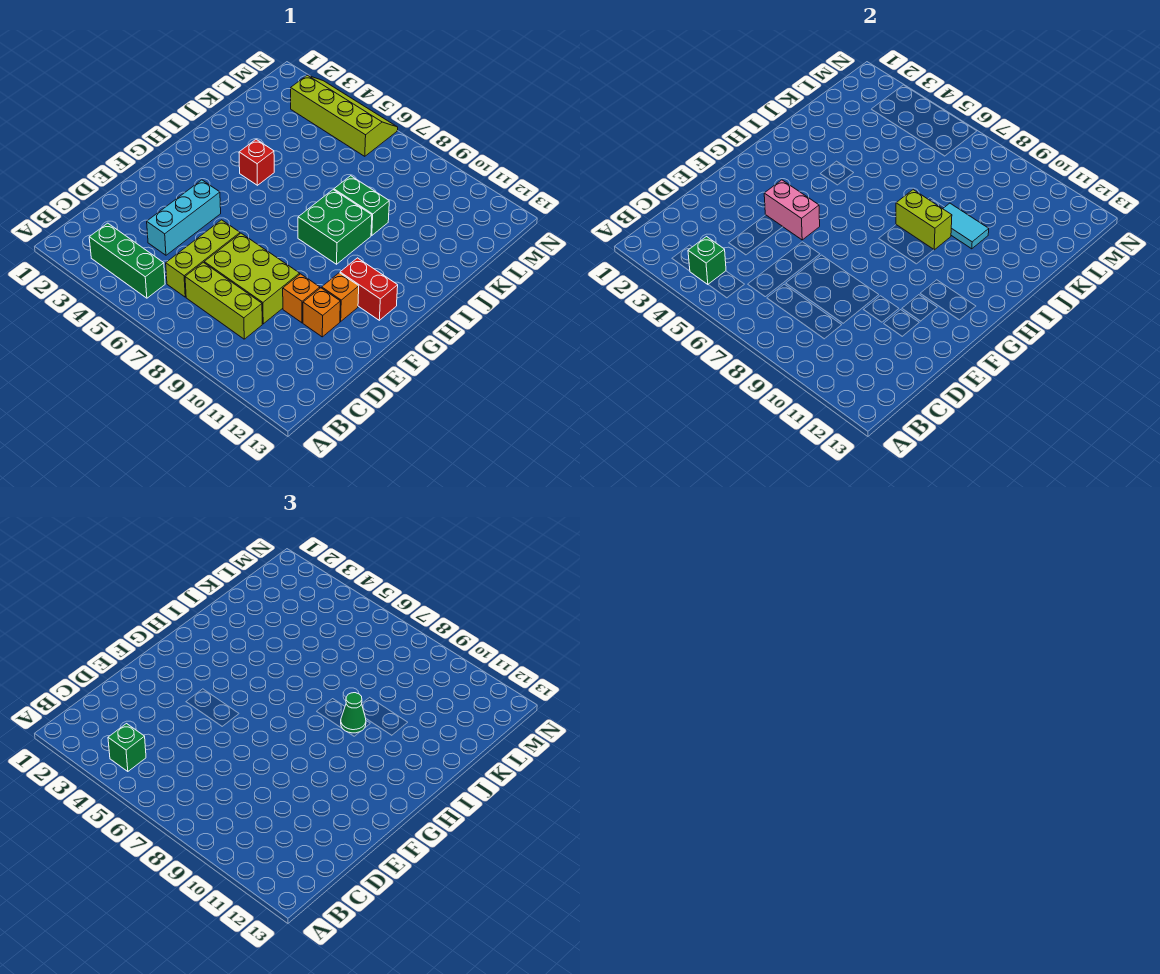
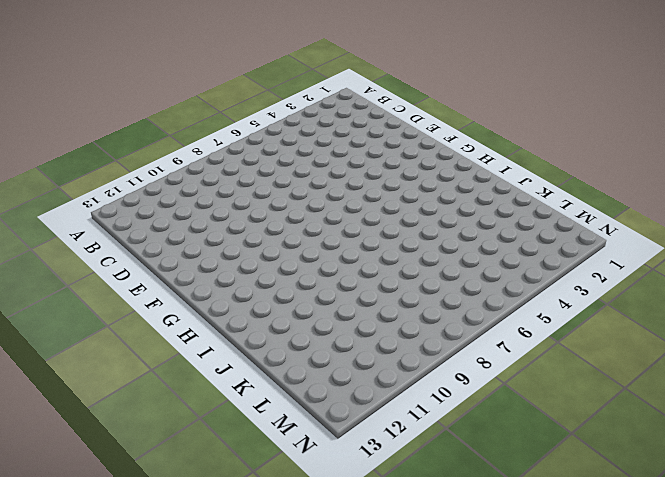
none -> green 1x3 brick [89,223,165,298]
none -> lime 1x3 brick [166,220,240,297]
none -> lime 1x3 brick [185,262,262,339]

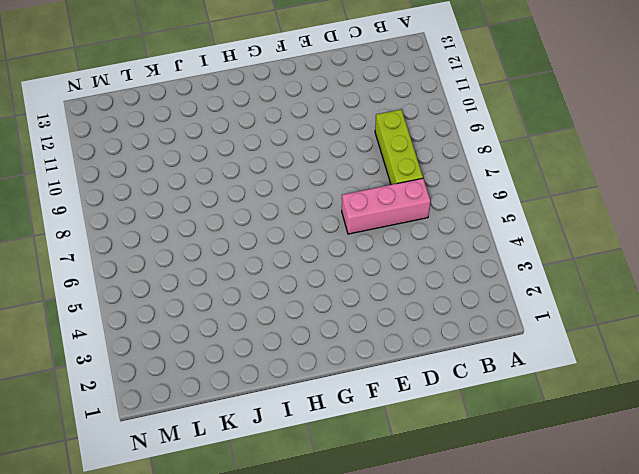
pink 1x3 brick [342,178,431,234] -> lime 1x3 brick [166,220,240,297]
none -> green 1x3 brick [89,223,165,298]
none -> cyan 1x3 brick [147,180,221,255]
none -> lime 2x3 brick [204,233,300,324]

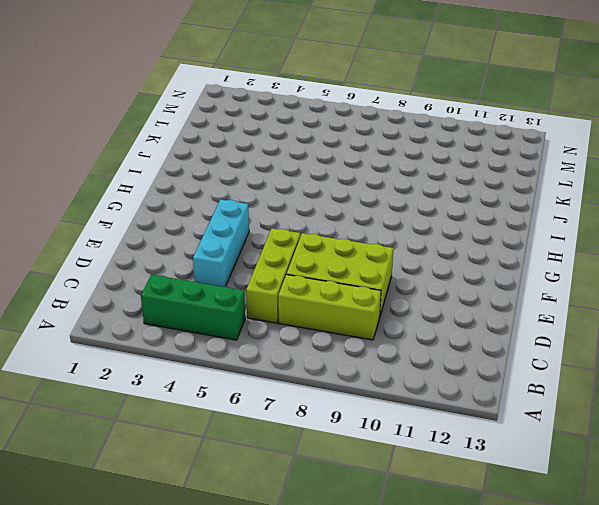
none -> orange 1x1 brick [283,274,320,323]
none -> orange 1x1 brick [303,288,340,337]
none -> orange 1x1 brick [322,273,359,321]

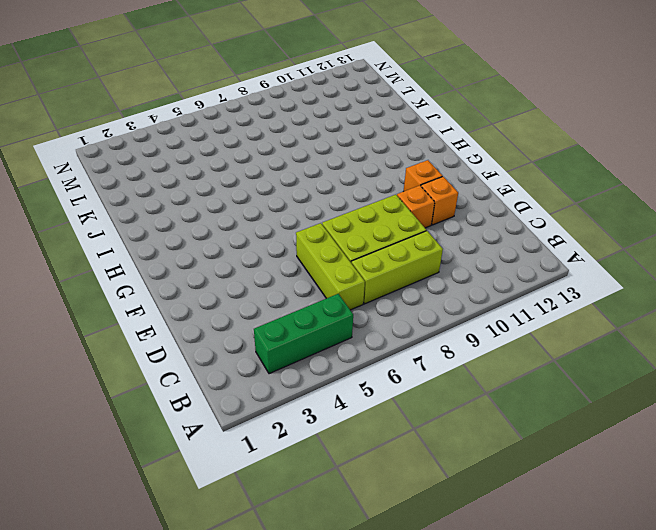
none -> cyan 1x3 brick [147,180,221,255]
none -> red 1x2 brick [340,258,398,320]
none -> green 2x2 brick [298,190,372,264]

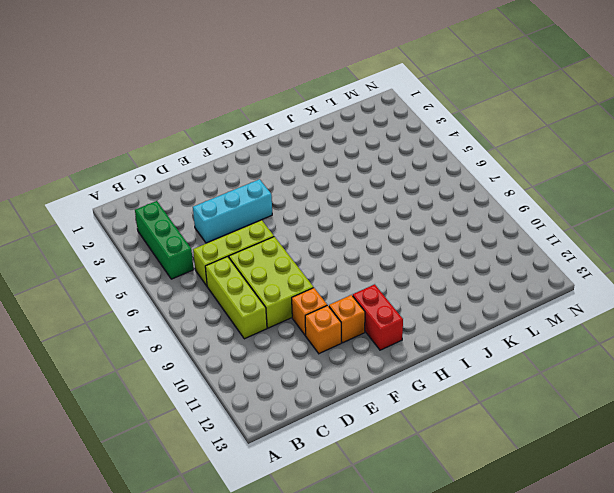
none -> green 2x2 brick [298,190,372,264]
none -> red 1x1 brick [239,139,274,185]
none -> green 1x2 brick [334,176,389,236]

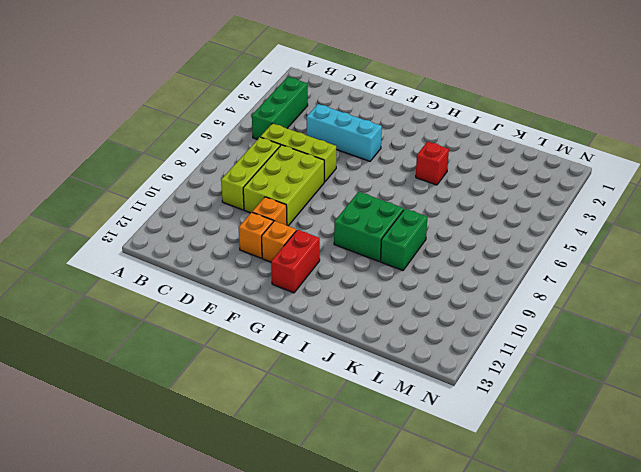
none -> lime 2x4 slope [291,75,398,156]
none -> green 1x1 brick [688,237,726,285]
none -> pink 1x2 brick [764,180,820,240]

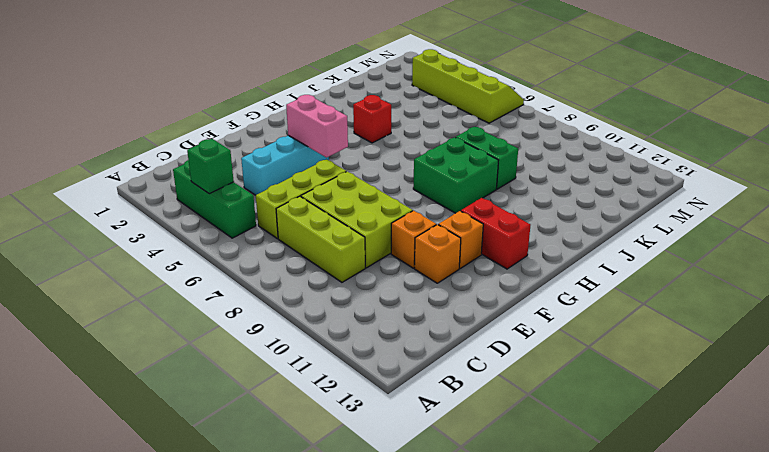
none -> lime 1x2 brick [896,190,952,250]
none -> cyan 1x2 tile [943,203,989,249]
none -> green 1x1 brick [108,724,146,772]

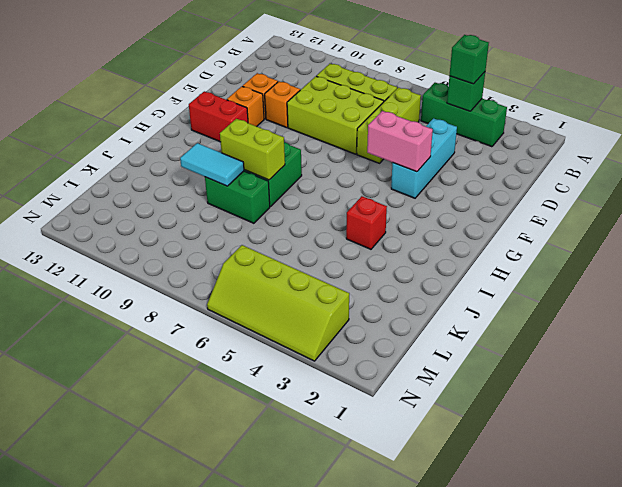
none -> green 1x1 cone [341,693,366,733]

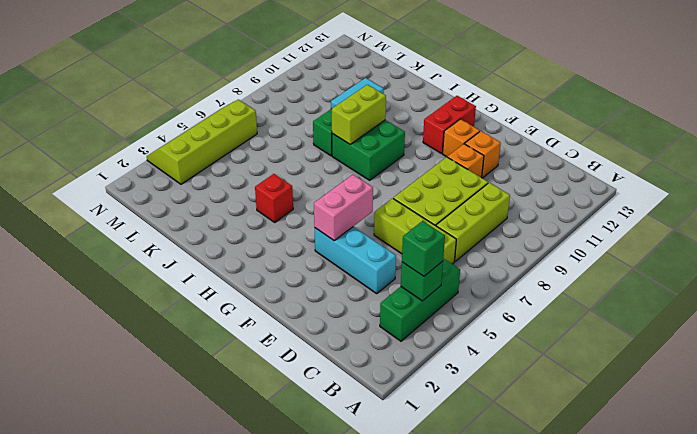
none -> green 1x1 cone [341,693,366,733]

